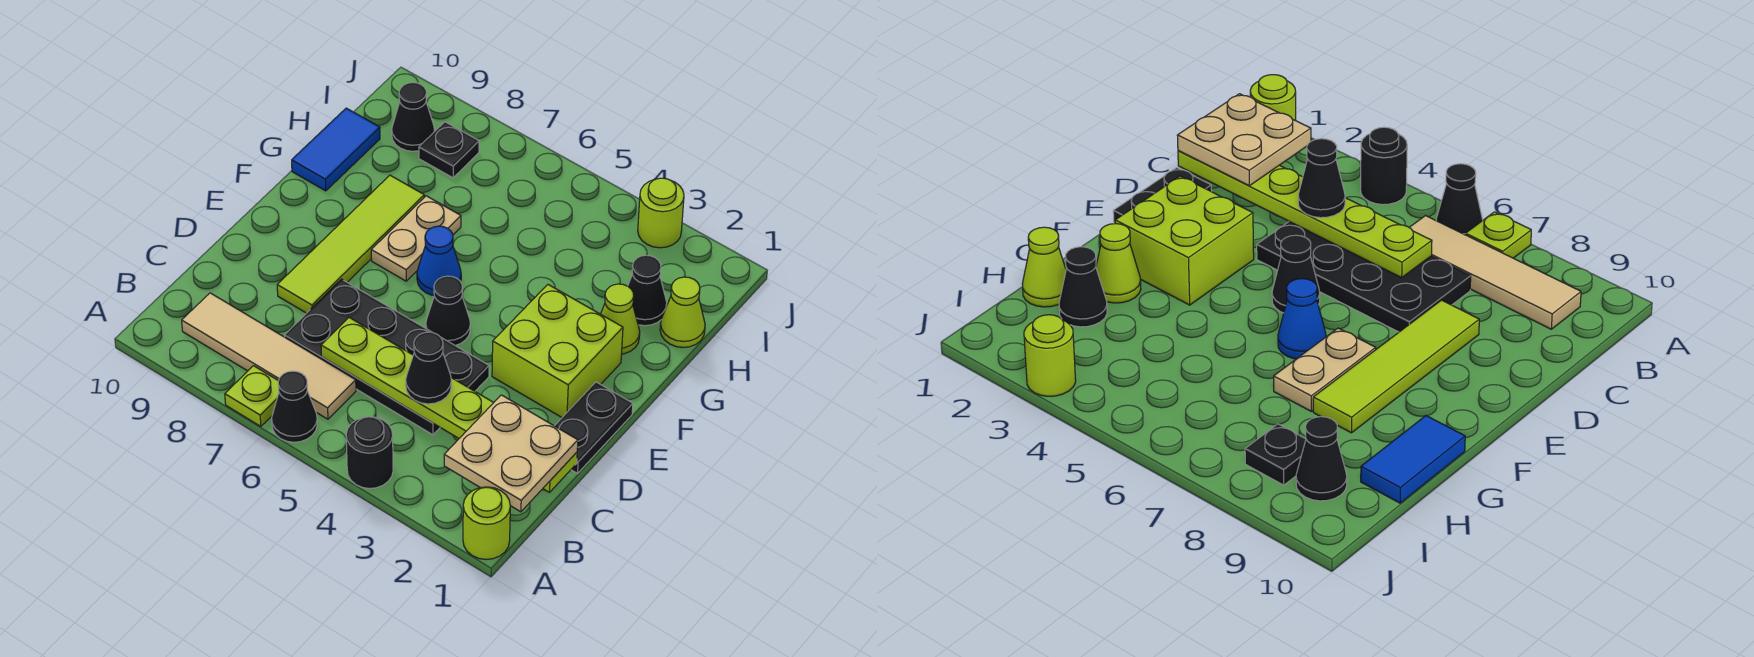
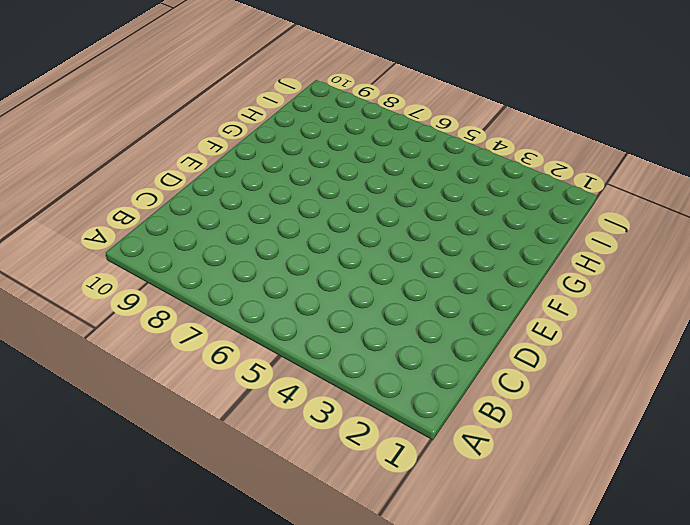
none -> lime 1x1 round brick [463,487,510,559]
none -> black 1x1 round brick [346,417,393,489]
none -> black 1x1 cone [272,371,317,442]

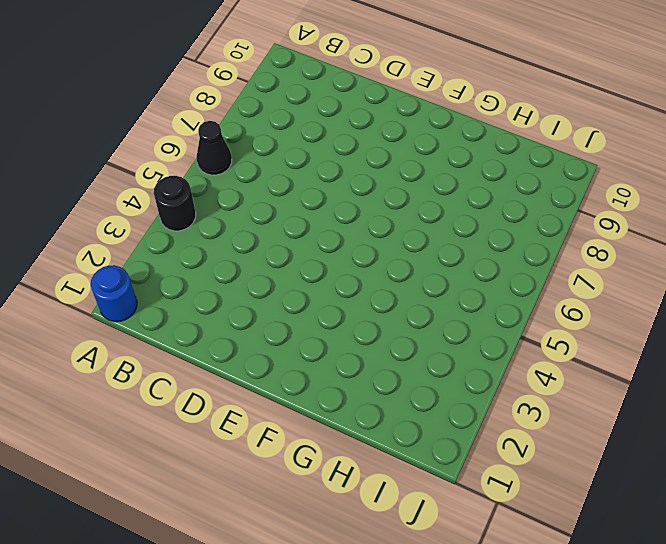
blue 1x1 round brick [91,265,137,322] -> lime 1x1 round brick [463,487,510,559]
none -> lime 1x1 plate [225,366,279,427]
none -> tan 1x4 tile [182,293,356,419]
none -> black 2x4 plate [285,279,489,435]

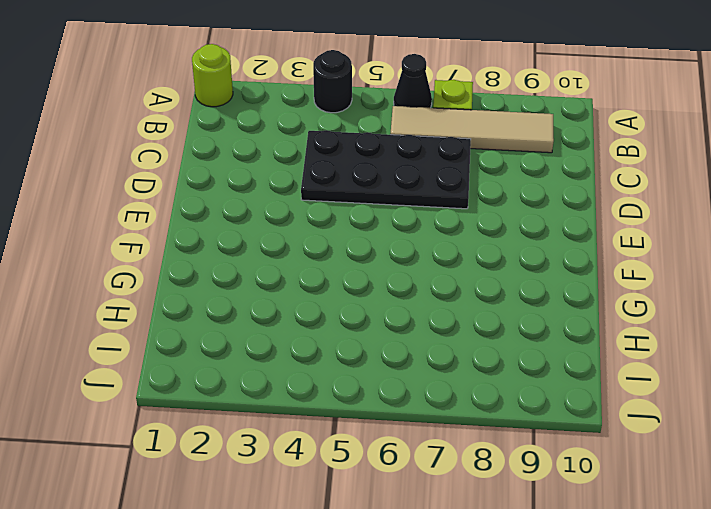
none -> black 1x2 plate [555,382,633,473]
none -> lime 1x4 tile [277,175,424,313]
none -> lime 2x2 brick [492,285,623,417]

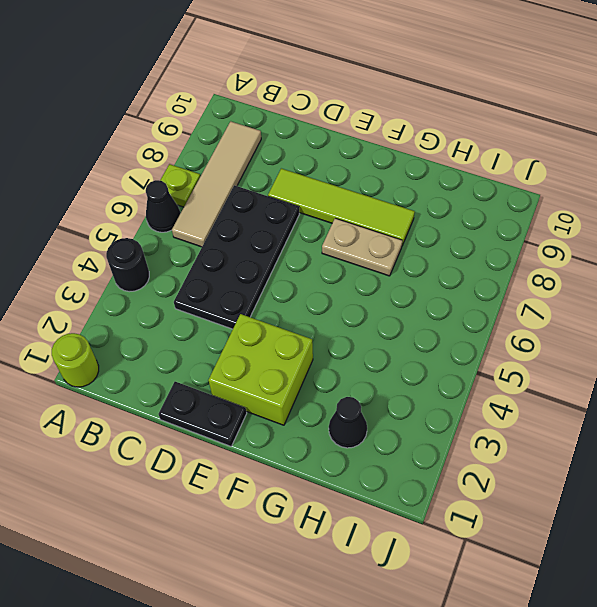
none -> black 1x1 cone [426,276,470,346]
none -> blue 1x1 cone [417,226,461,295]
none -> lime 1x1 cone [601,284,640,354]

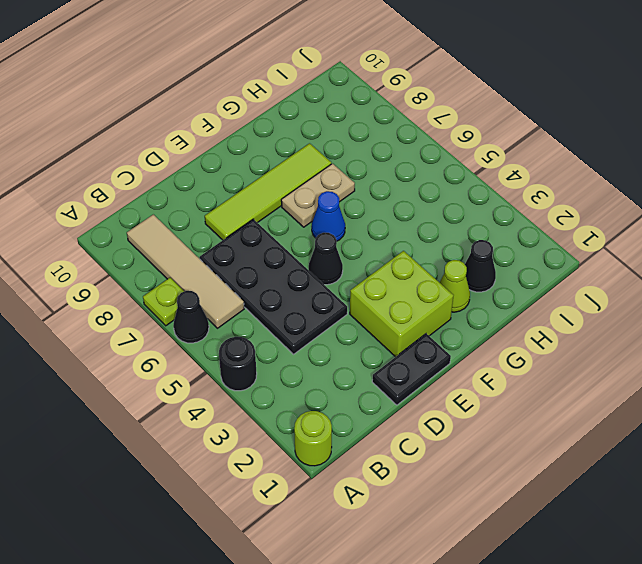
none -> blue 1x2 tile [292,108,380,191]
none -> lime 1x1 cone [660,277,705,347]
none -> black 1x1 plate [419,122,479,178]

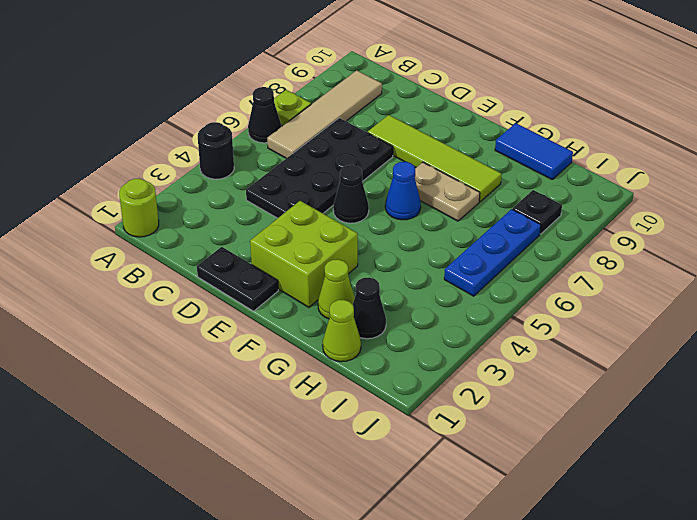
blue 1x3 plate [444,209,541,296] -> none
none -> black 1x1 cone [392,83,435,151]
none -> lime 1x1 round brick [638,178,684,248]
none -> lime 1x6 plate [321,318,577,492]

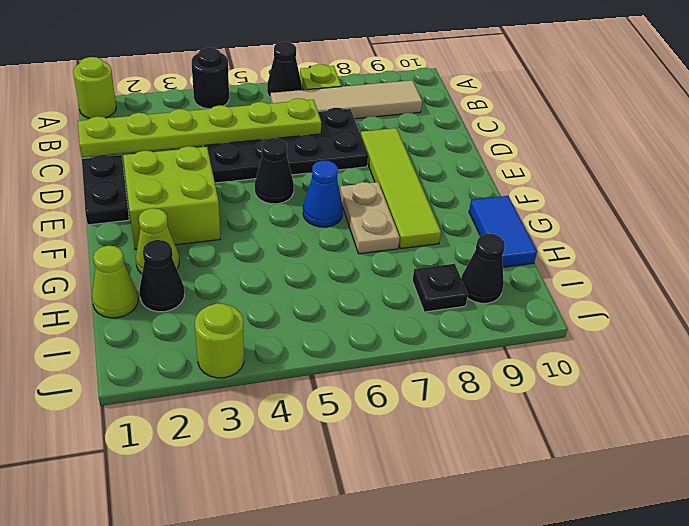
none -> tan 2x2 plate [444,395,578,512]
none -> black 1x1 cone [406,332,451,404]

